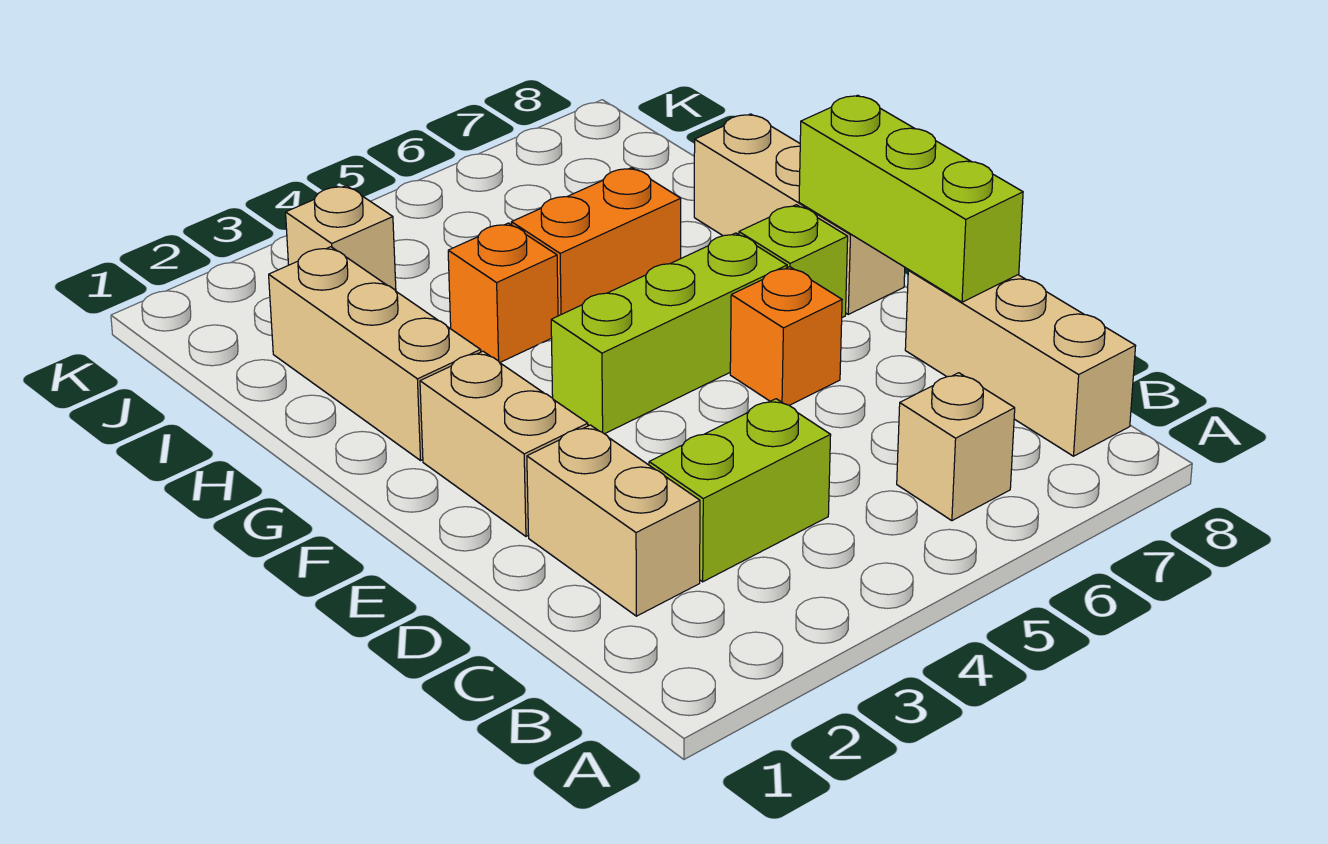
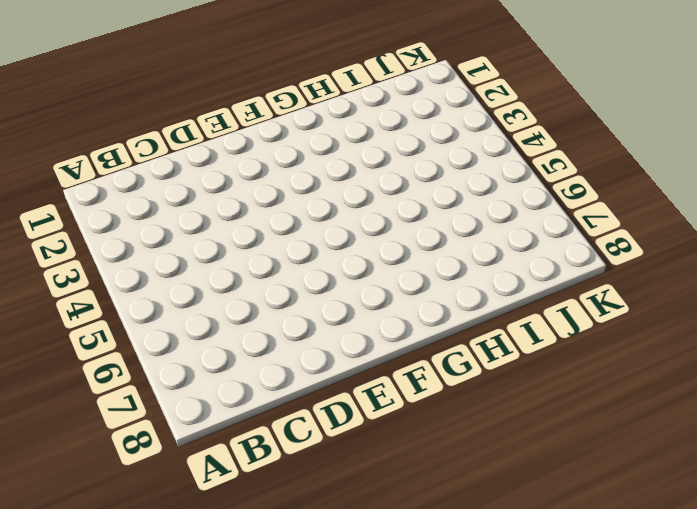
none -> tan 1x1 brick [897,373,1015,521]
none -> tan 1x3 brick [905,270,1136,456]
none -> tan 1x2 brick [527,425,700,616]

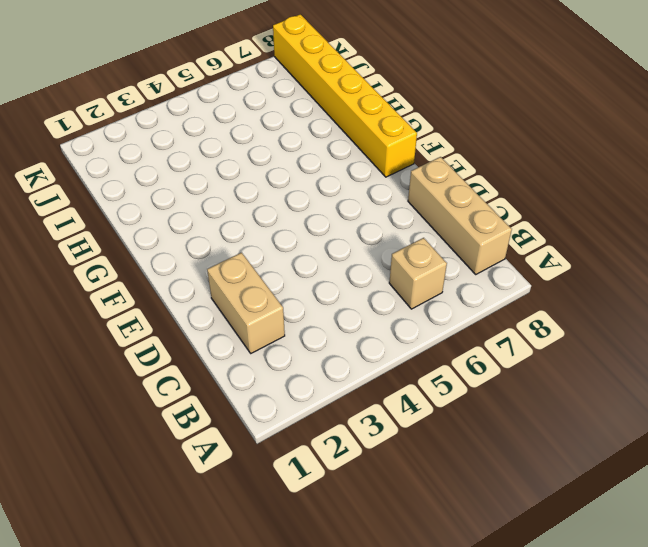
yellow 1x6 brick [273,14,417,177] -> tan 1x3 brick [694,114,905,314]
none -> lime 1x2 brick [649,399,831,582]
none -> tan 1x2 brick [420,351,588,536]
none -> orange 1x1 brick [730,267,842,405]

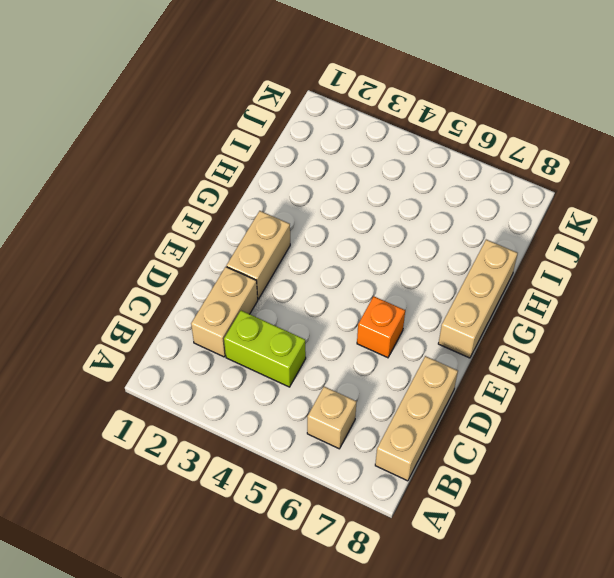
none -> lime 1x3 brick [551,233,787,434]
none -> lime 1x1 brick [739,205,848,317]
none -> tan 1x3 brick [269,247,481,460]

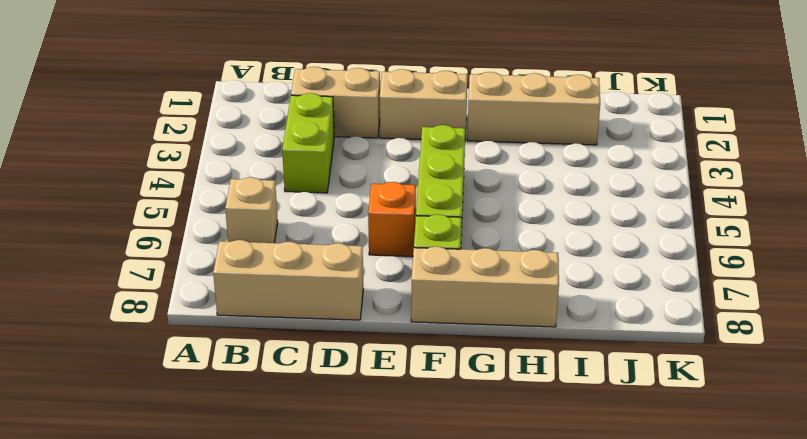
none -> orange 1x1 brick [448,223,558,362]
none -> orange 1x2 brick [512,168,681,316]
none -> tan 1x1 brick [286,186,396,291]

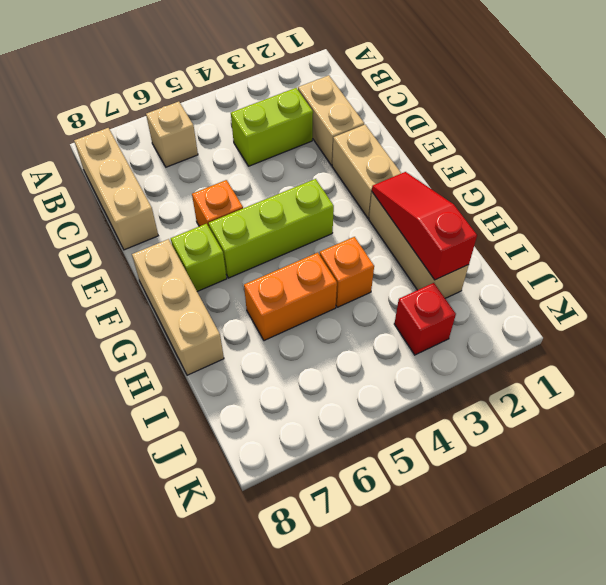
red 1x3 slope [372,172,477,280] -> none
red 1x1 brick [394,283,456,355] -> tan 1x1 brick [286,186,396,291]
none -> lime 1x3 brick [799,95,1023,302]

